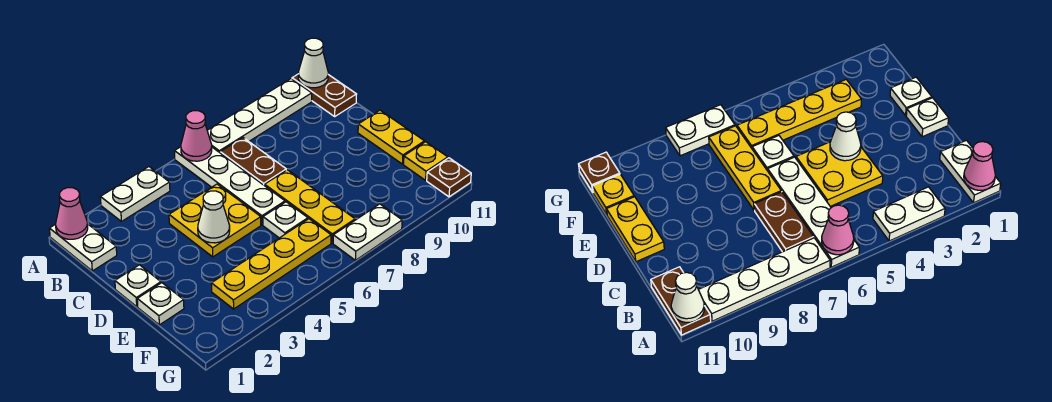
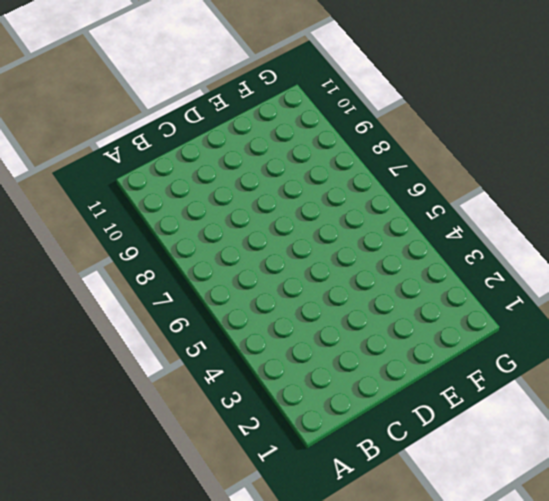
none -> white 1x2 plate [49,224,117,271]
none -> white 1x2 plate [100,167,170,221]
none -> white 1x4 plate [175,147,285,225]

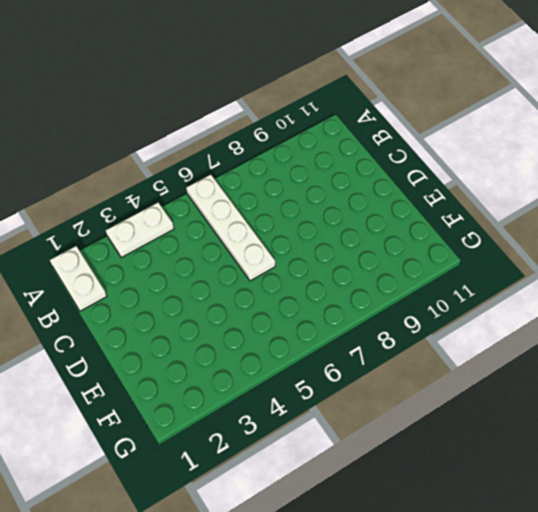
none -> white 1x4 plate [207,79,312,153]
none -> brown 1x2 plate [292,74,357,116]
none -> brown 1x2 plate [220,138,286,186]

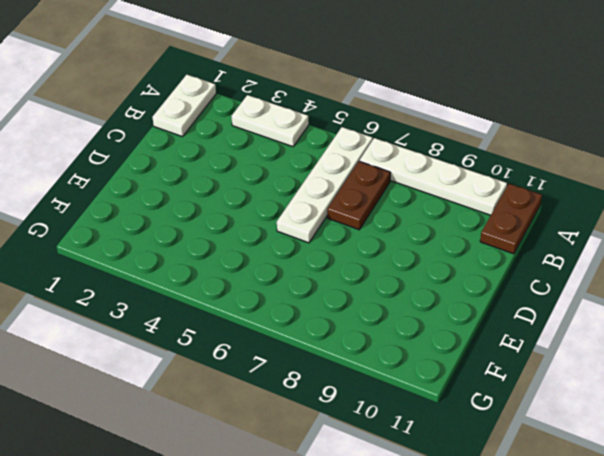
none -> yellow 2x2 plate [169,184,261,257]
none -> white 1x1 plate [115,265,161,306]
none -> yellow 1x3 plate [265,170,355,243]

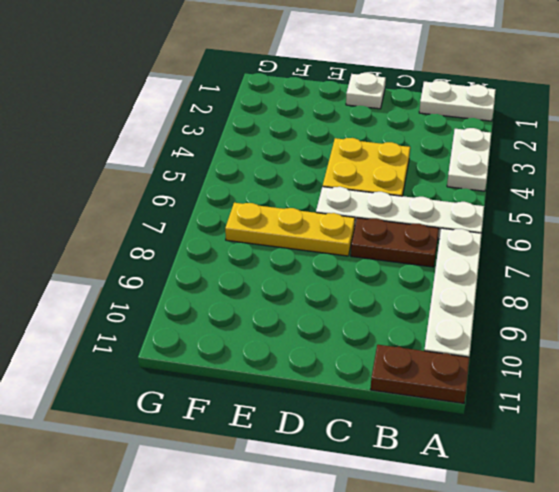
none -> yellow 1x2 plate [358,110,424,164]
none -> white 1x1 plate [137,283,184,325]
none -> white 1x1 plate [263,202,308,238]

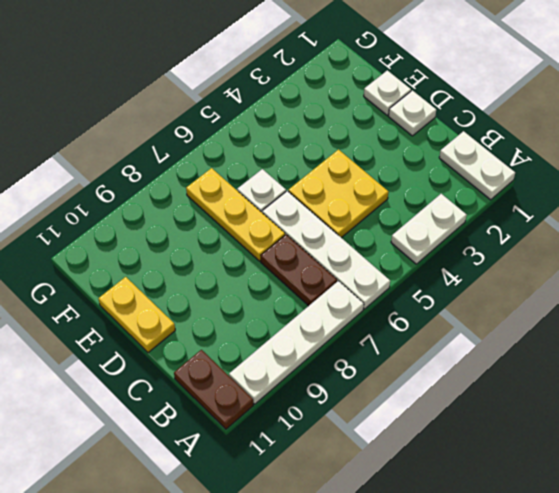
none -> yellow 1x4 plate [211,219,331,309]
none -> yellow 1x1 plate [404,142,448,180]
none -> white 1x2 plate [333,204,402,260]

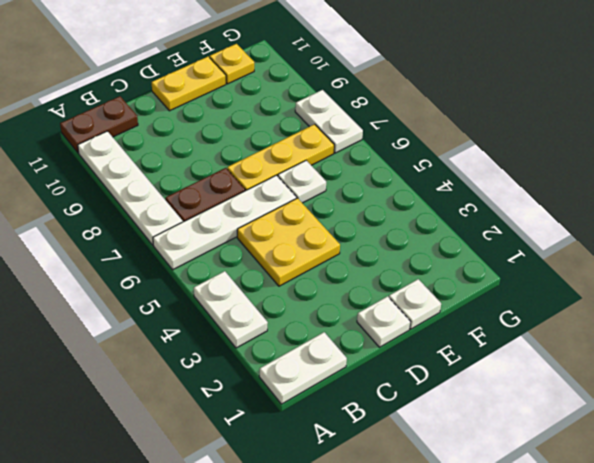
none -> yellow 1x4 plate [211,219,331,309]
none -> brown 1x1 plate [427,158,471,197]
none -> pink 1x1 cone [56,188,88,239]

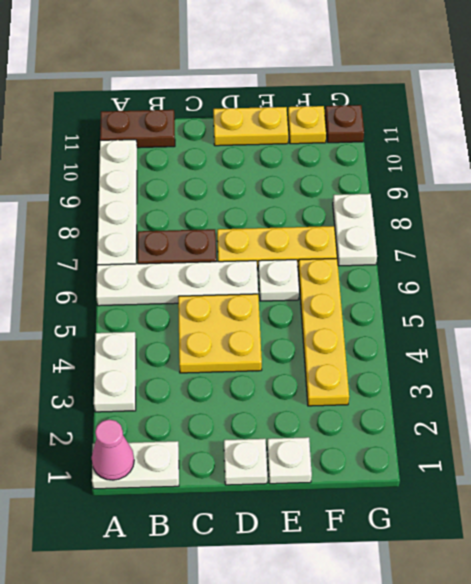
none -> pink 1x1 cone [181,111,212,161]
none -> white 1x1 cone [298,38,328,88]
none -> white 1x1 cone [198,191,230,243]

